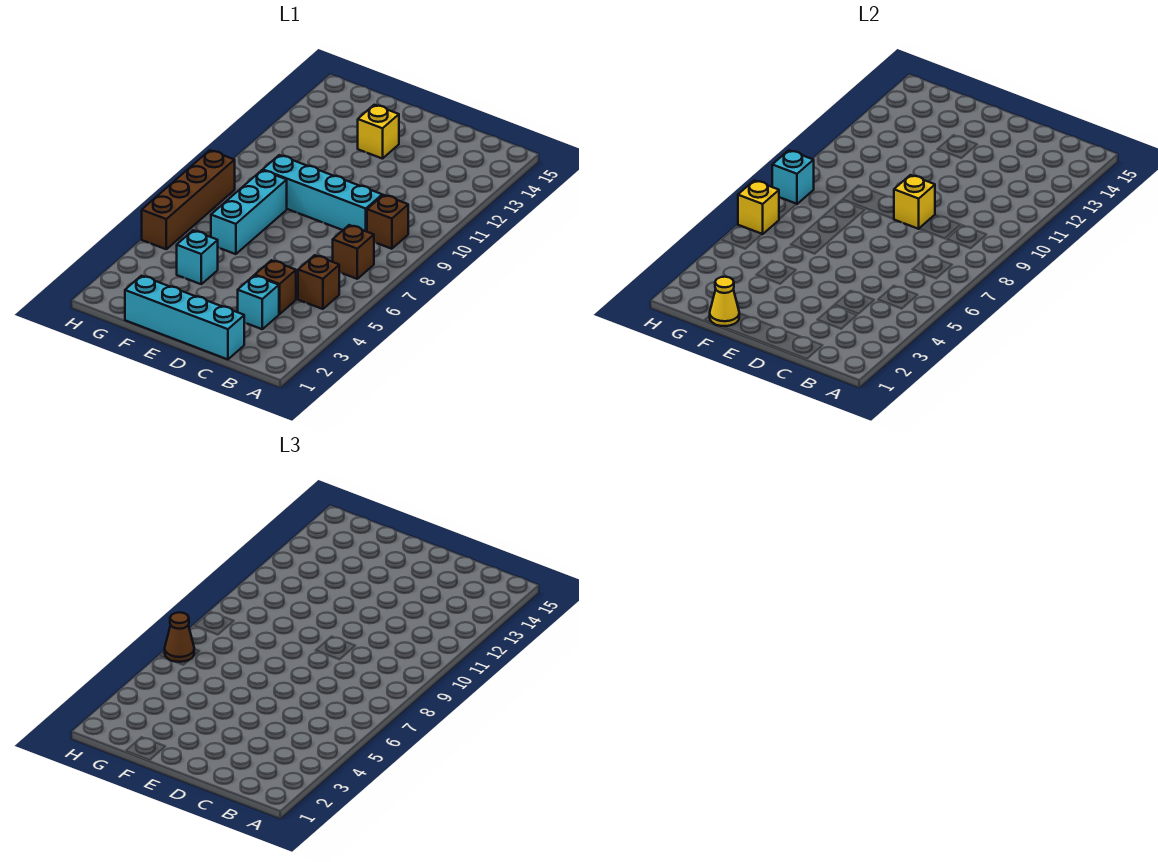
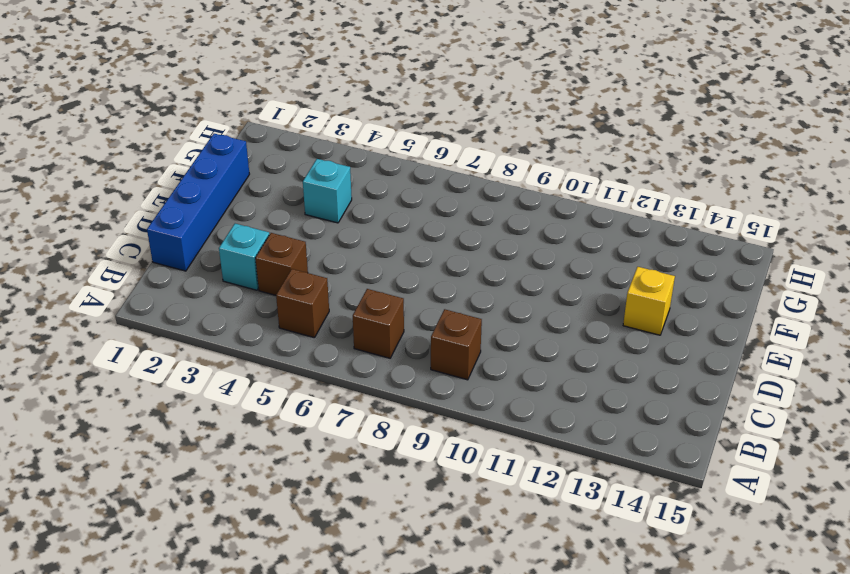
blue 1x4 brick [147,134,249,271] -> cyan 1x4 brick [125,276,244,359]
none -> cyan 1x4 brick [263,155,382,232]
none -> cyan 1x3 brick [211,170,287,254]
none -> brown 1x4 brick [142,150,235,249]

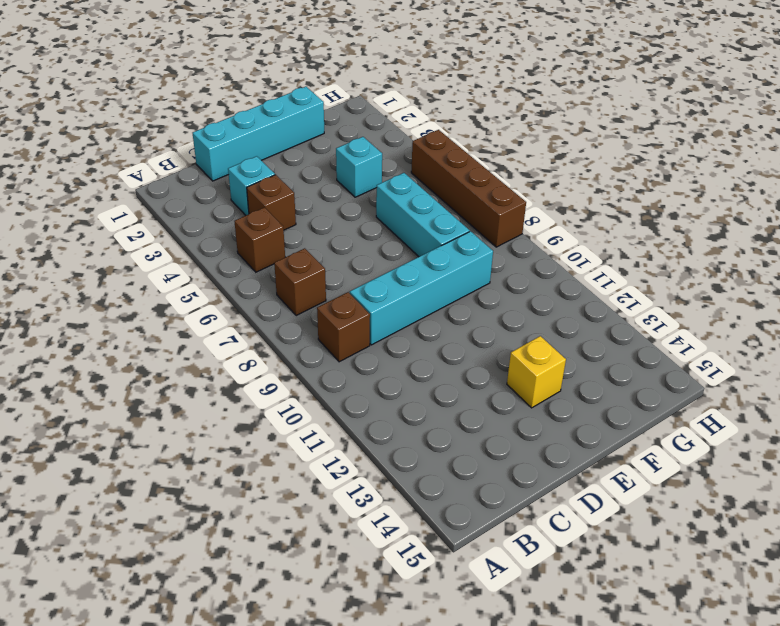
none -> yellow 1x1 brick [894,175,935,229]
none -> yellow 1x1 cone [710,277,739,326]
none -> yellow 1x1 brick [738,180,779,234]

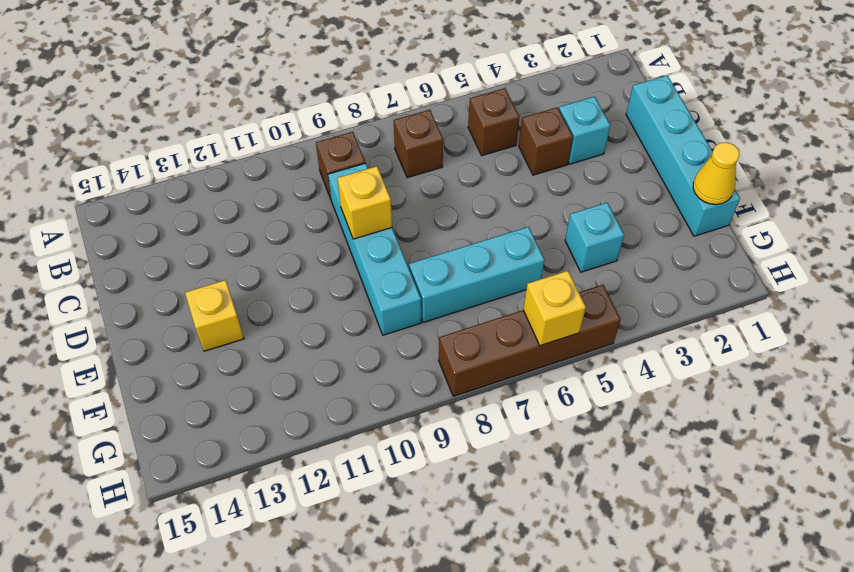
none -> cyan 1x1 brick [772,150,814,204]
none -> brown 1x1 cone [165,612,194,662]

